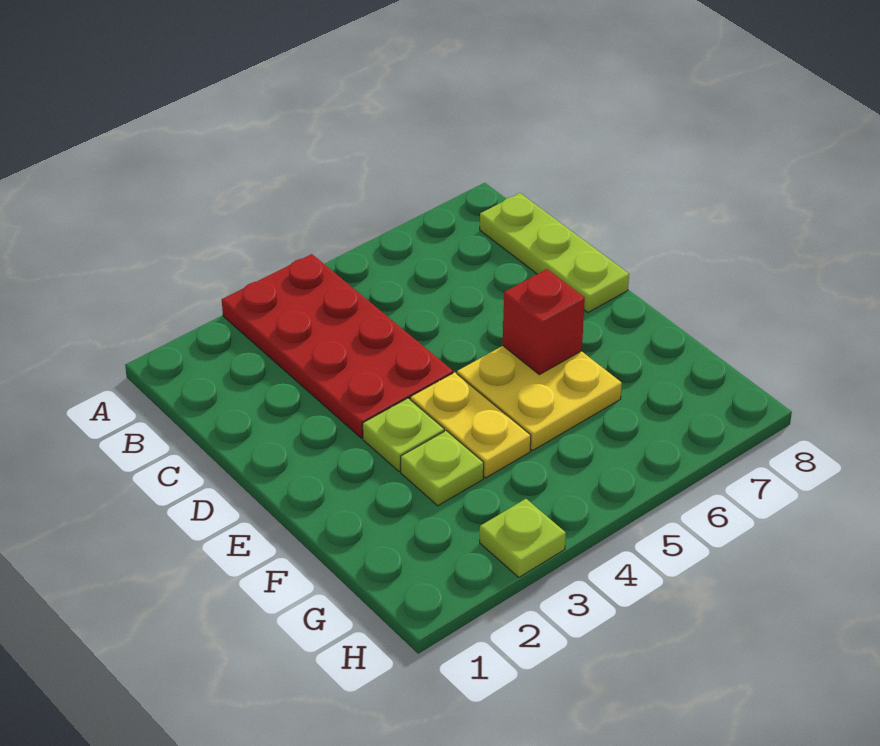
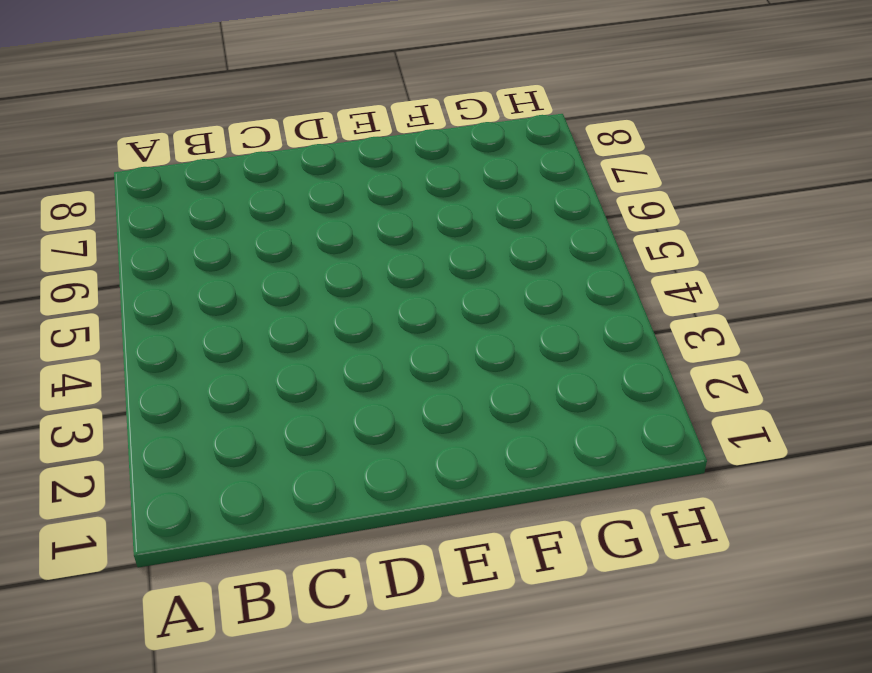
none -> red 2x4 plate [222,254,453,438]
none -> lime 1x3 plate [480,193,629,313]

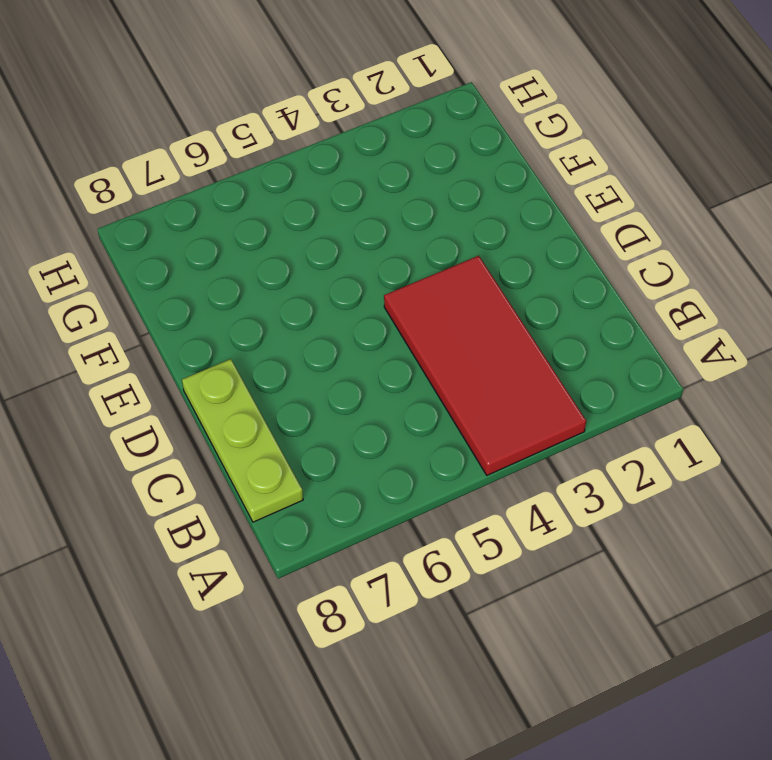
red 2x4 tile [384,256,586,475] -> red 2x4 plate [222,254,453,438]
none -> lime 1x1 plate [363,398,444,471]
none -> yellow 1x2 plate [410,372,531,478]

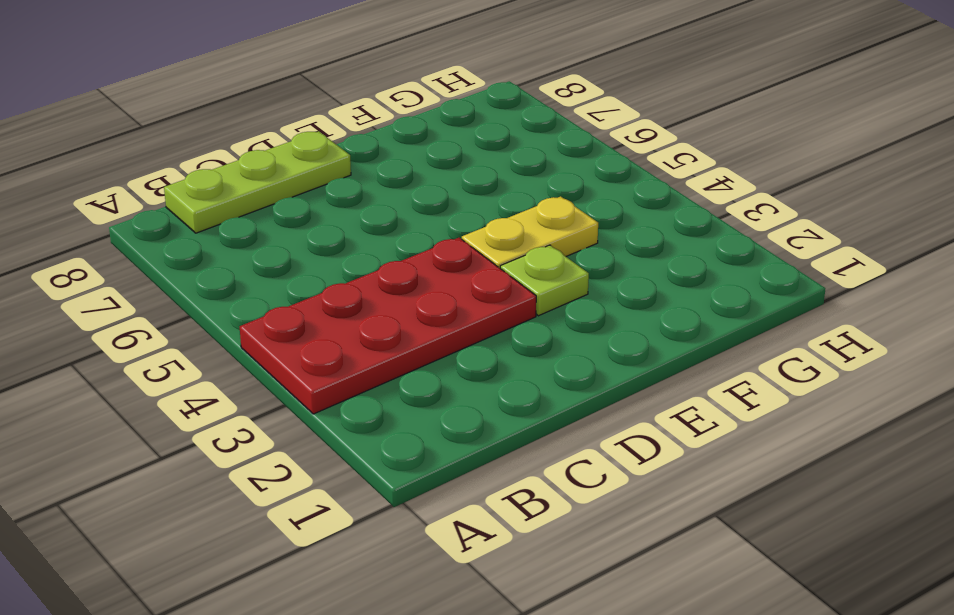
none -> yellow 2x2 plate [457,346,622,451]
none -> lime 1x1 plate [401,431,484,506]

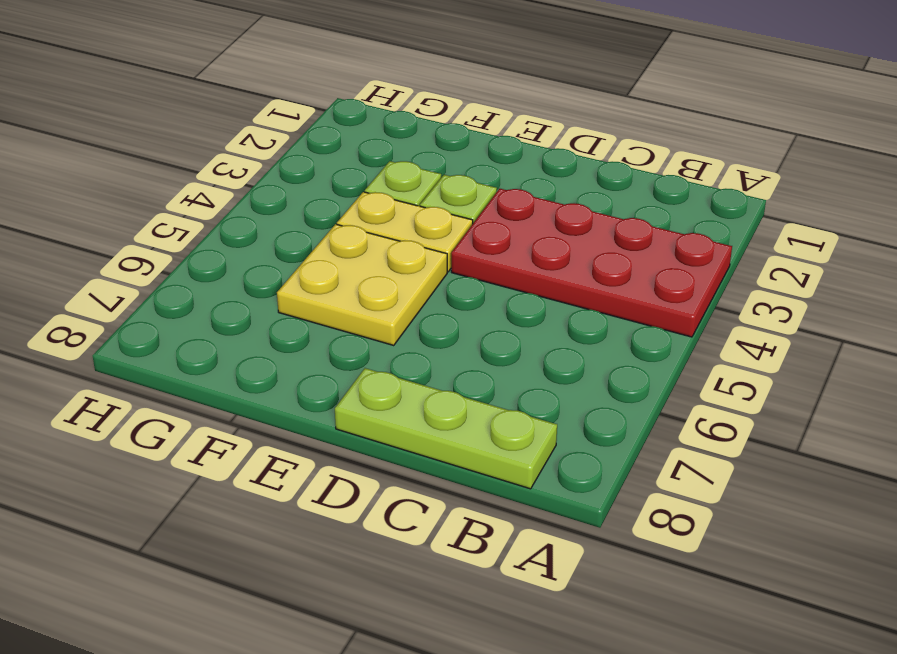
none -> lime 1x1 plate [480,499,566,577]
none -> red 1x1 brick [503,269,585,375]

